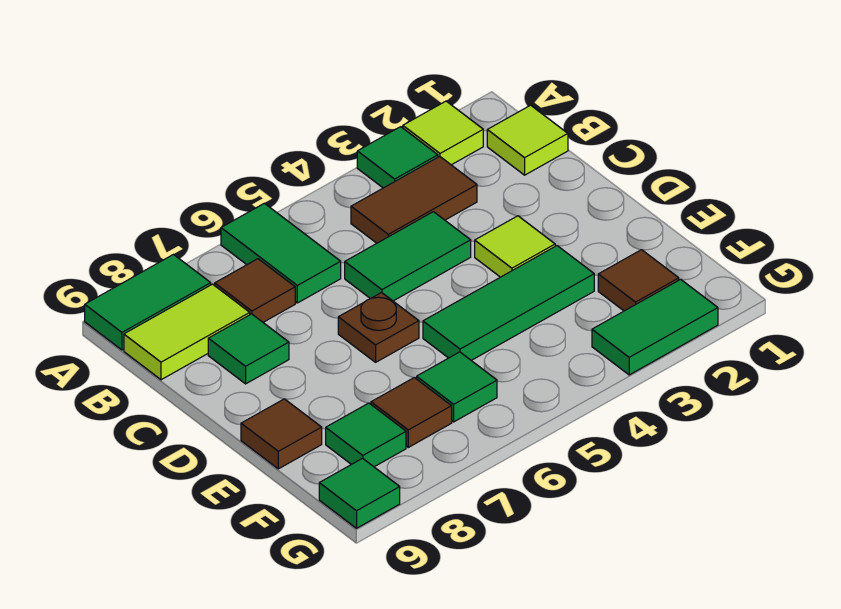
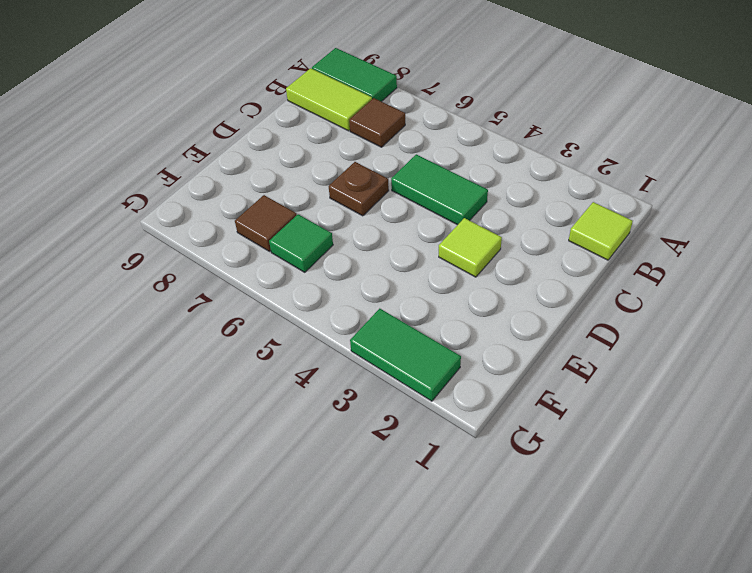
none -> lime 1x1 tile [403,101,483,165]
none -> green 1x1 tile [357,127,438,188]
none -> green 1x2 tile [221,203,341,303]

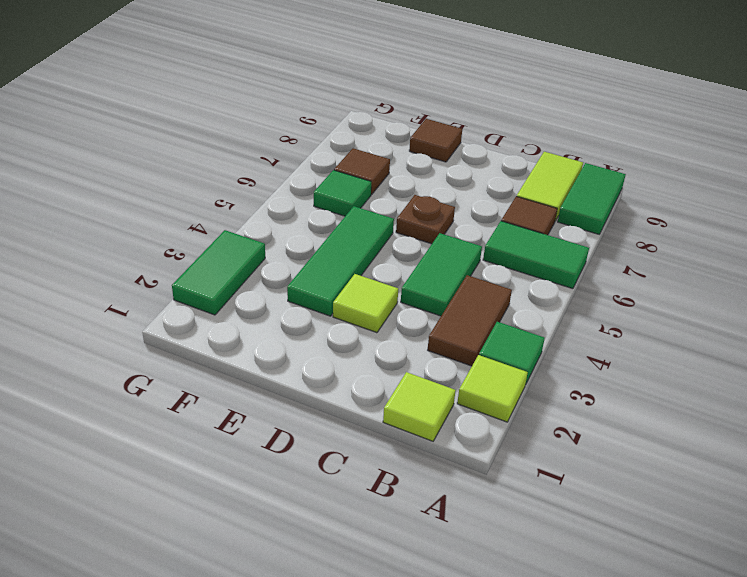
none -> green 1x1 tile [208,314,289,384]
none -> brown 1x1 tile [598,250,679,311]
none -> green 1x1 tile [326,403,406,467]

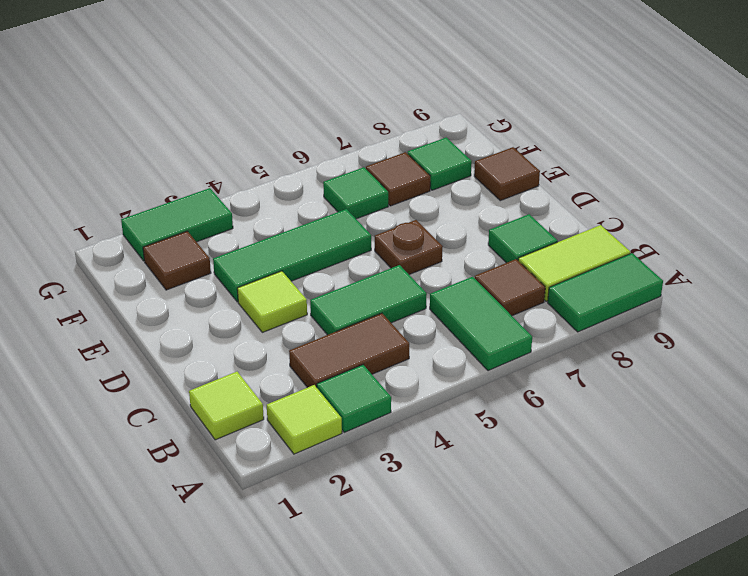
none -> green 1x1 tile [319,458,400,528]

